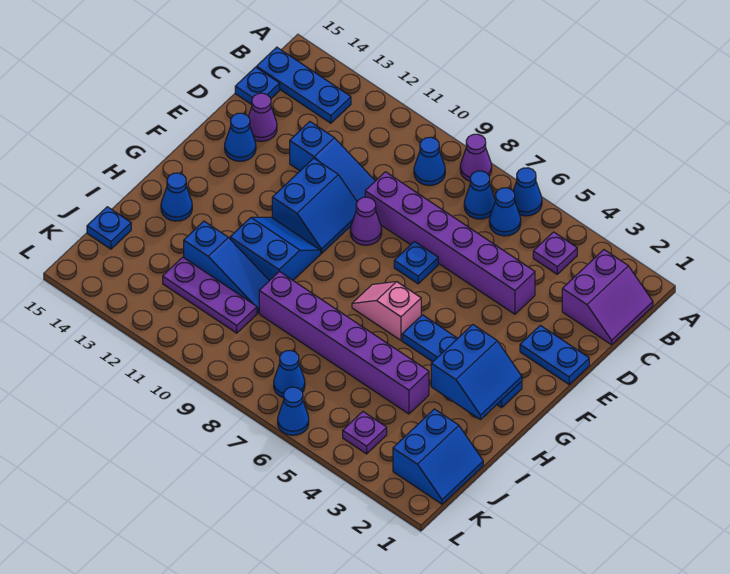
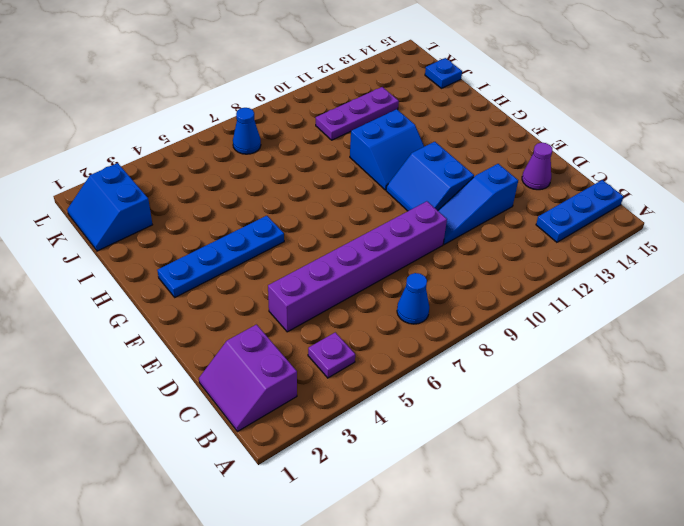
none -> blue 1x1 cone [513,168,542,216]
none -> purple 1x1 cone [460,134,492,181]
none -> blue 1x1 cone [489,188,521,236]
none -> blue 1x1 cone [414,137,445,186]

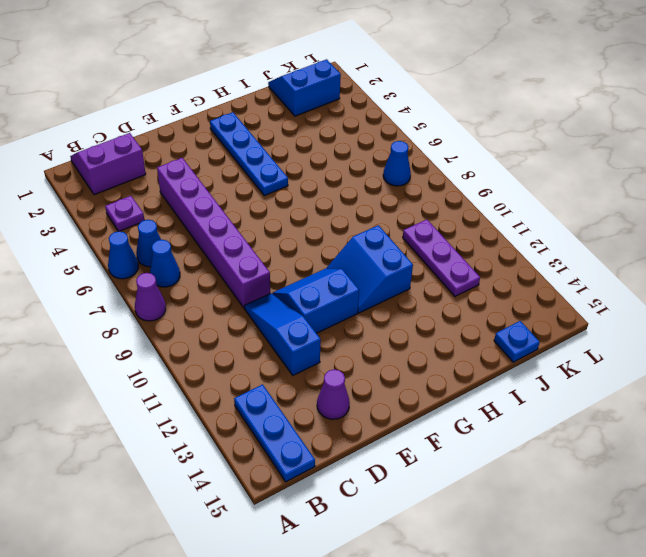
none -> blue 1x1 cone [414,137,445,186]
none -> blue 1x1 plate [235,67,280,105]
none -> blue 1x2 plate [520,325,589,384]
none -> blue 1x1 plate [394,242,438,284]

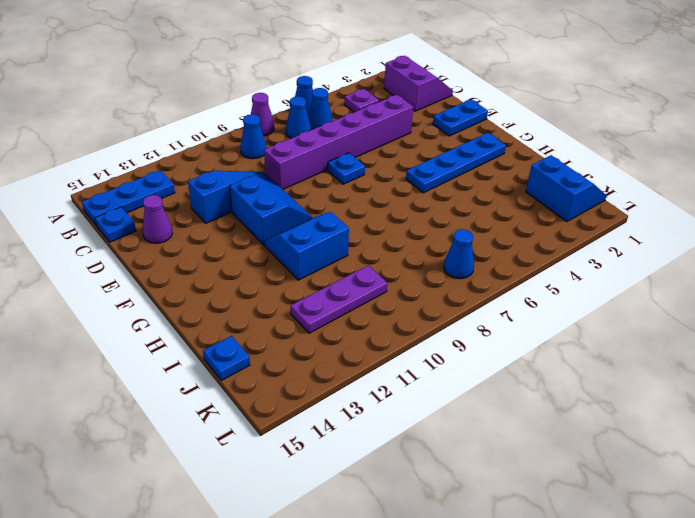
none -> purple 1x1 cone [350,197,382,245]
none -> blue 1x1 cone [225,113,256,161]
none -> pink 1x2 slope [352,282,421,340]
none -> blue 1x1 cone [161,173,192,221]

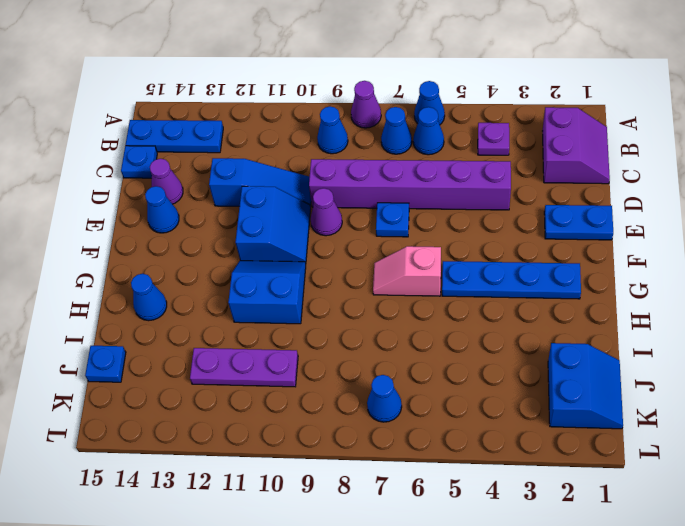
none -> purple 1x6 brick [259,271,429,414]
none -> blue 1x3 slope [184,221,269,313]
none -> purple 1x1 plate [343,412,387,454]
none -> blue 1x1 cone [278,387,309,435]

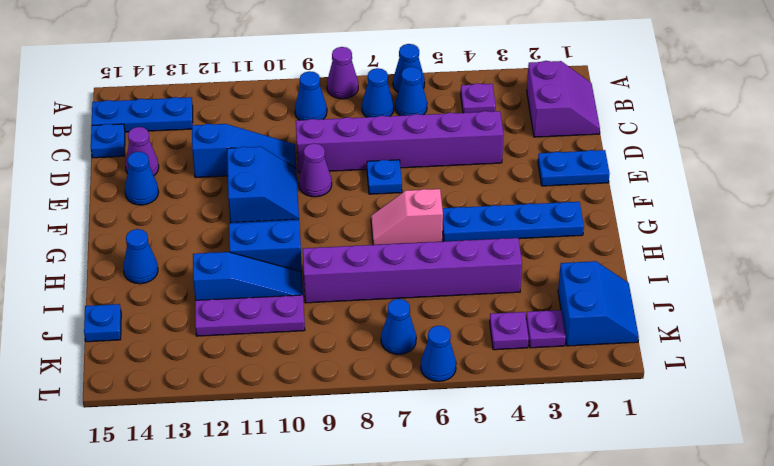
purple 1x1 plate [526,310,566,348] -> none
none -> blue 2x2 slope [431,325,522,420]

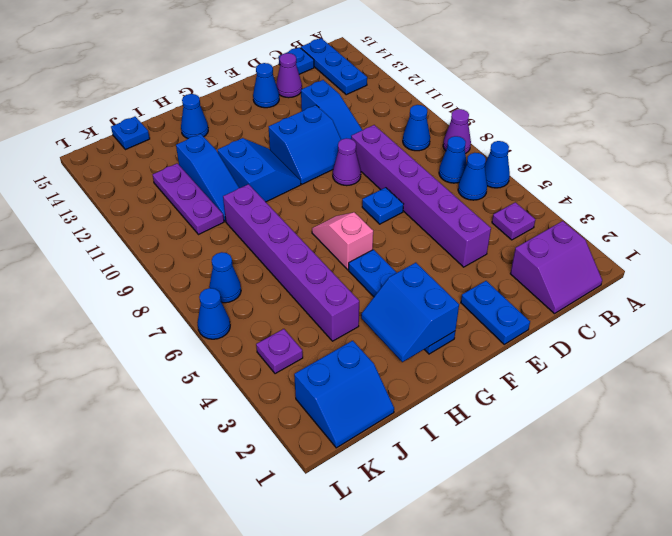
blue 2x2 slope [361,263,459,362] -> blue 2x2 slope turned to [431,325,522,420]

